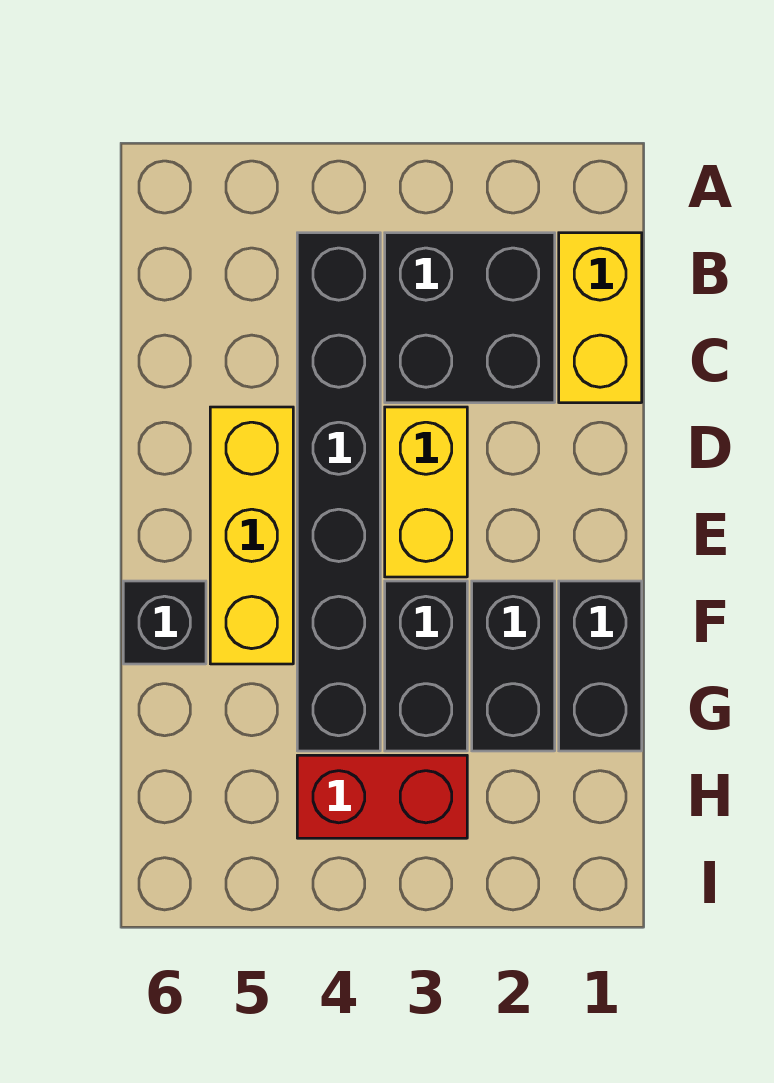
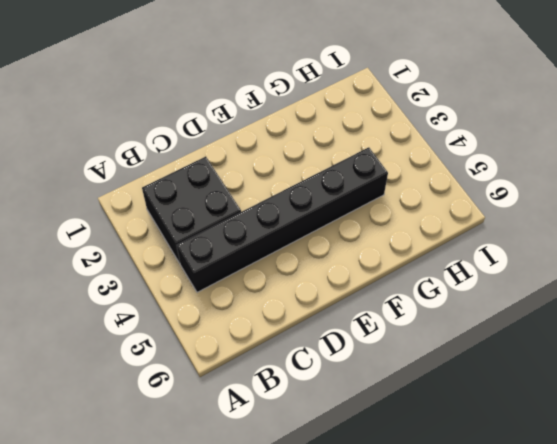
none -> yellow 1x2 brick [559,233,642,403]
none -> yellow 1x2 brick [385,407,467,577]

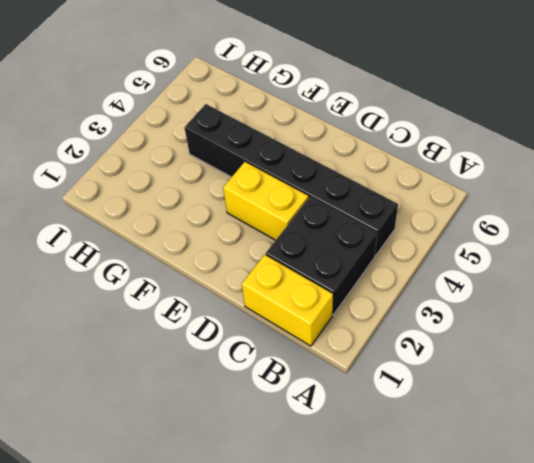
none -> yellow 1x3 brick [210,407,293,664]
none -> black 1x2 brick [559,581,642,751]

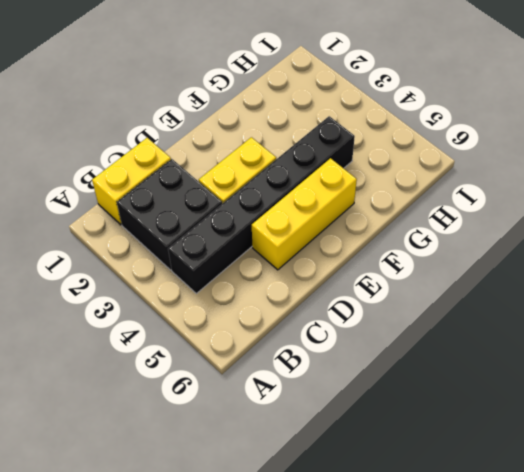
none -> black 1x2 brick [559,581,642,751]
none -> black 1x2 brick [472,581,555,751]

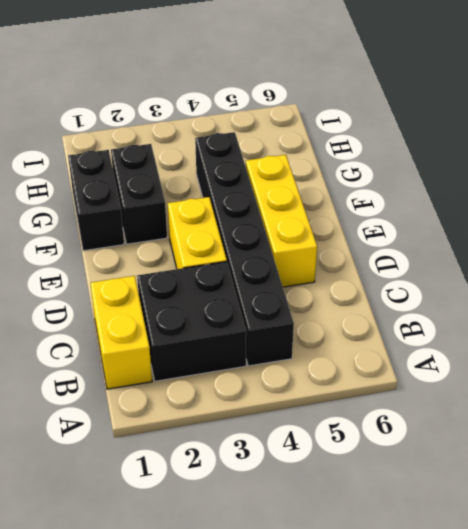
none -> black 1x2 brick [385,581,467,751]
none -> black 1x1 brick [123,581,206,664]

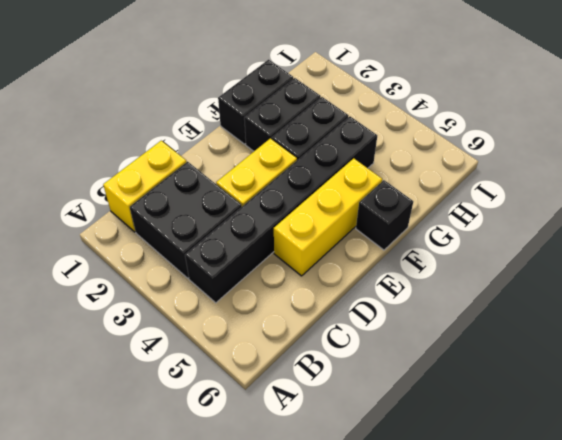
none -> red 1x2 brick [297,755,467,838]

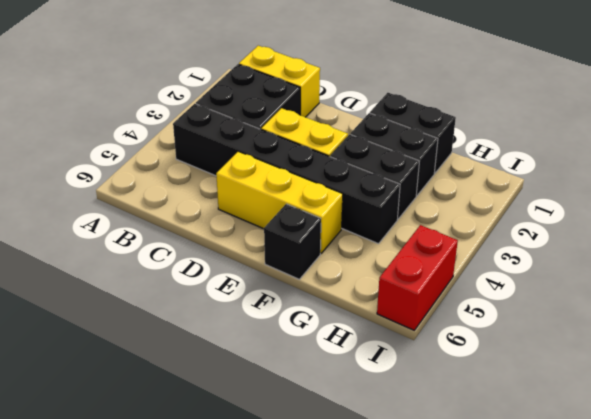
red 1x2 brick [377,225,458,330] -> red 1x2 brick moved to [297,755,467,838]

